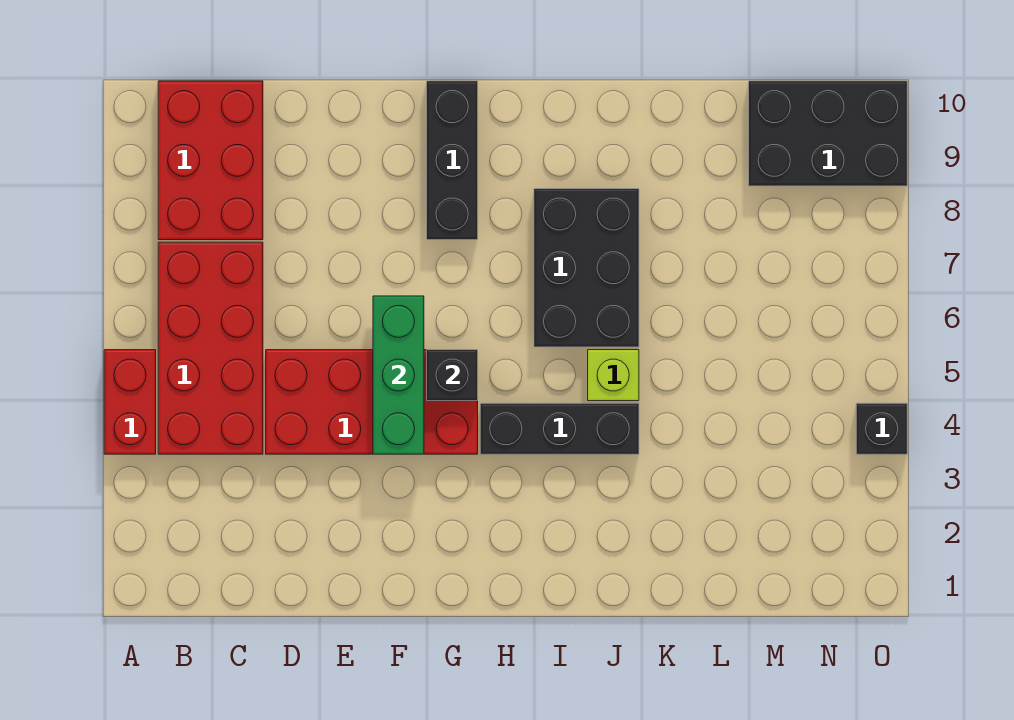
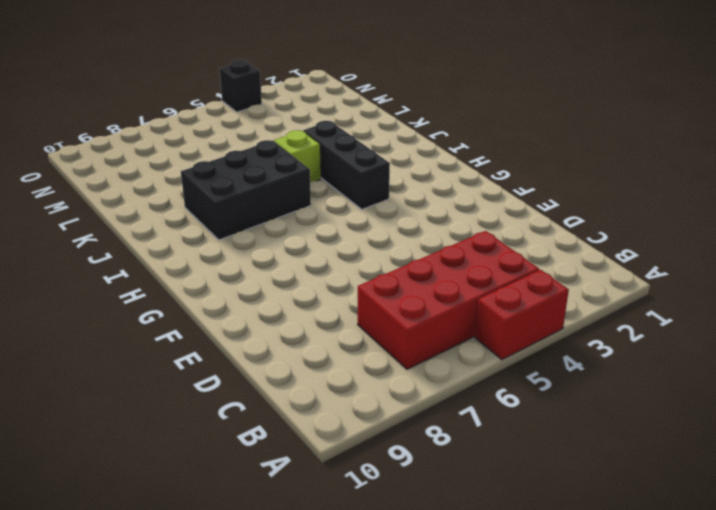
none -> red 2x3 brick [158,81,263,240]
none -> red 2x4 brick [266,350,478,454]
none -> black 1x3 brick [427,81,478,240]

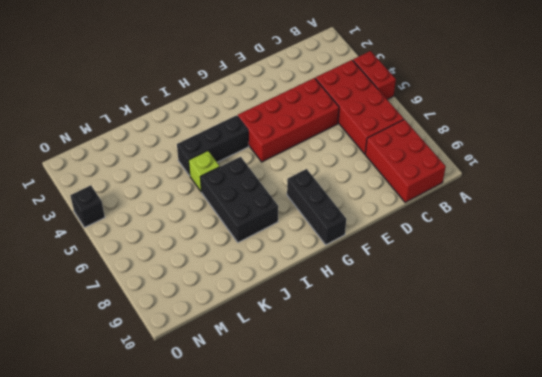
none -> black 2x3 brick [749,81,907,186]
none -> green 1x3 brick [373,296,424,454]
none -> black 1x1 brick [427,350,478,401]

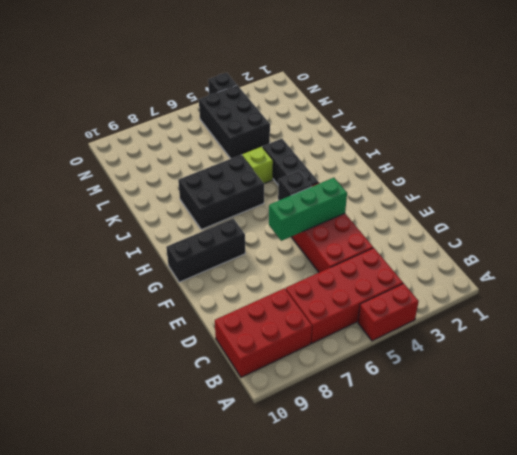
black 2x3 brick [199,85,270,159] -> black 2x3 brick moved to [749,81,907,186]

